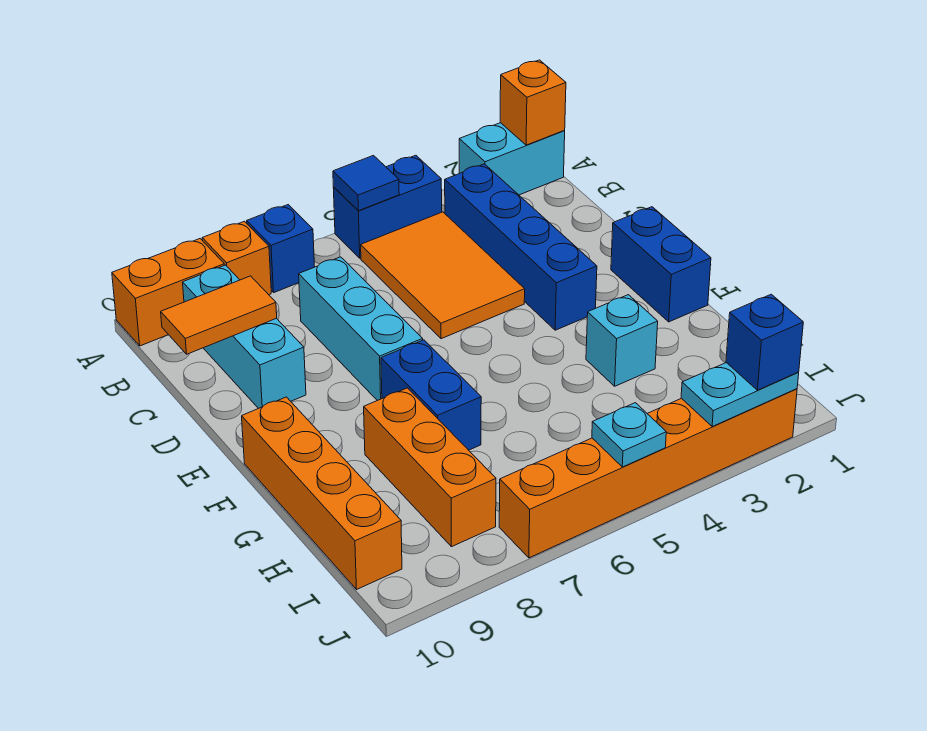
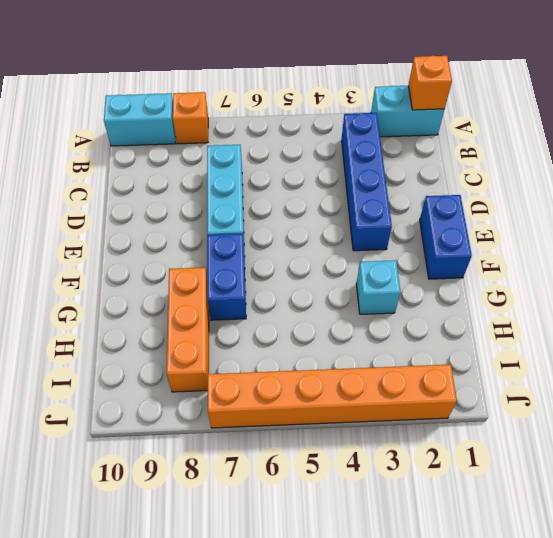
cyan 1x2 brick [104,93,176,146] -> orange 1x2 brick [112,239,224,346]
none -> blue 1x2 brick [333,155,442,258]
none -> blue 1x1 brick [247,205,315,292]
none -> orange 2x3 tile [361,212,525,339]

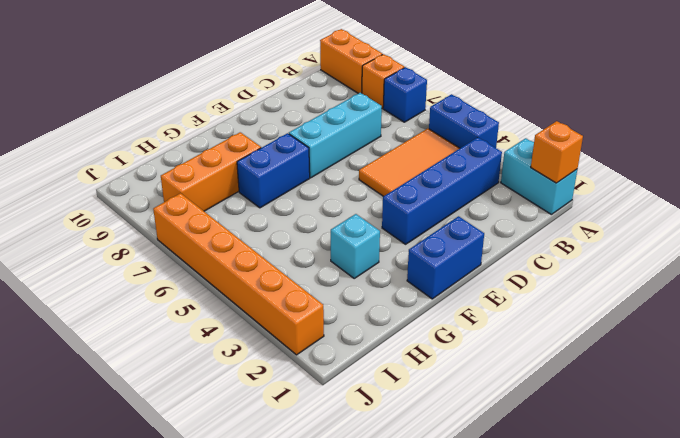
none -> cyan 1x3 brick [183,265,306,409]
none -> orange 1x4 brick [242,397,402,589]
none -> blue 1x1 tile [333,156,399,211]

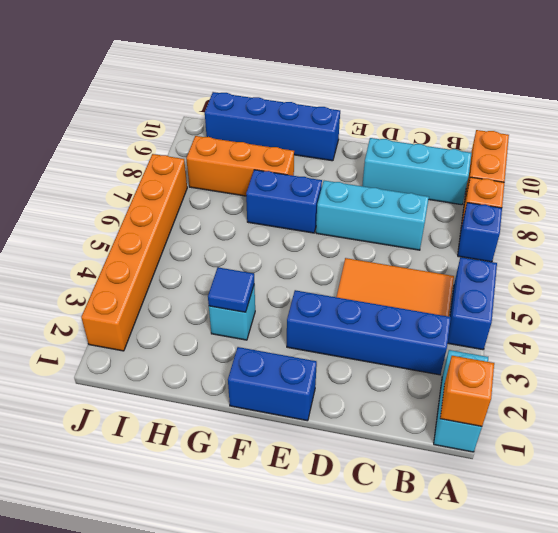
blue 1x4 brick [205,92,340,161] -> orange 1x4 brick [242,397,402,589]
blue 1x1 tile [208,267,254,312] -> blue 1x1 tile moved to [333,156,399,211]
none -> orange 1x2 tile [161,276,277,354]
none -> cyan 1x2 plate [681,363,799,426]
none -> cyan 1x1 plate [592,403,666,467]

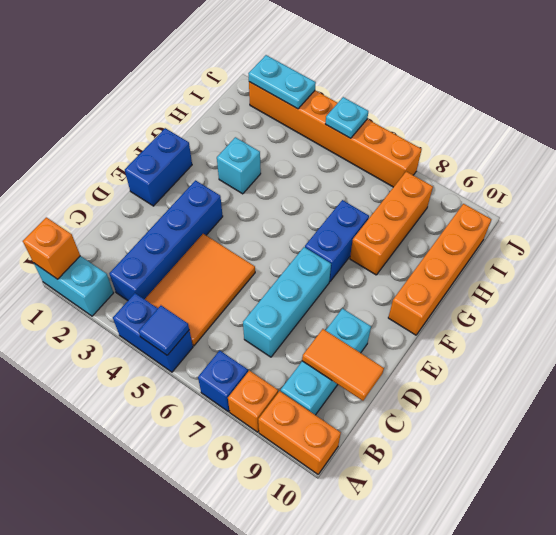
none -> blue 1x1 brick [726,294,803,390]

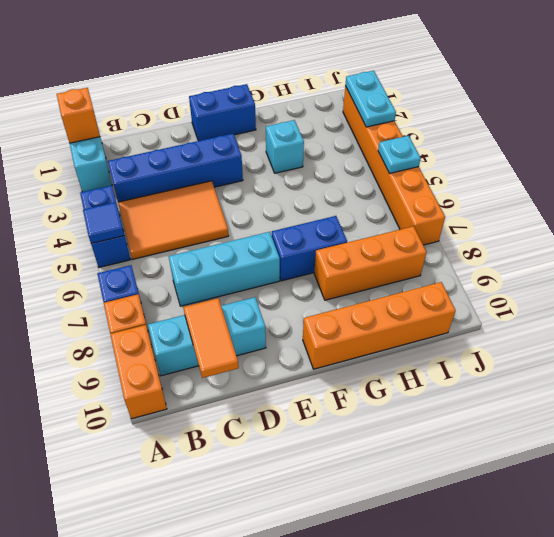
none -> blue 1x1 brick [726,294,803,390]

